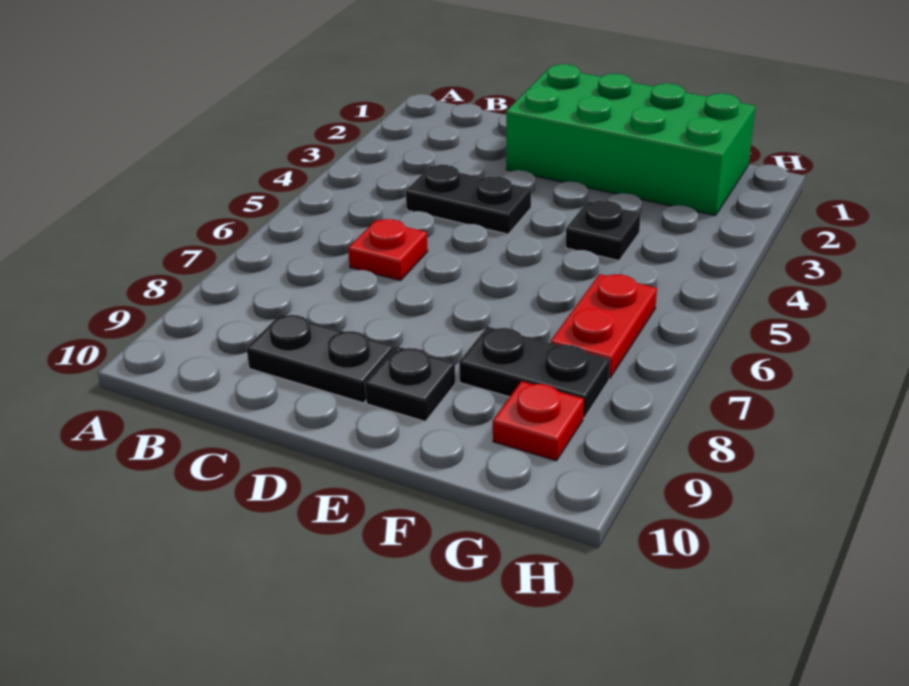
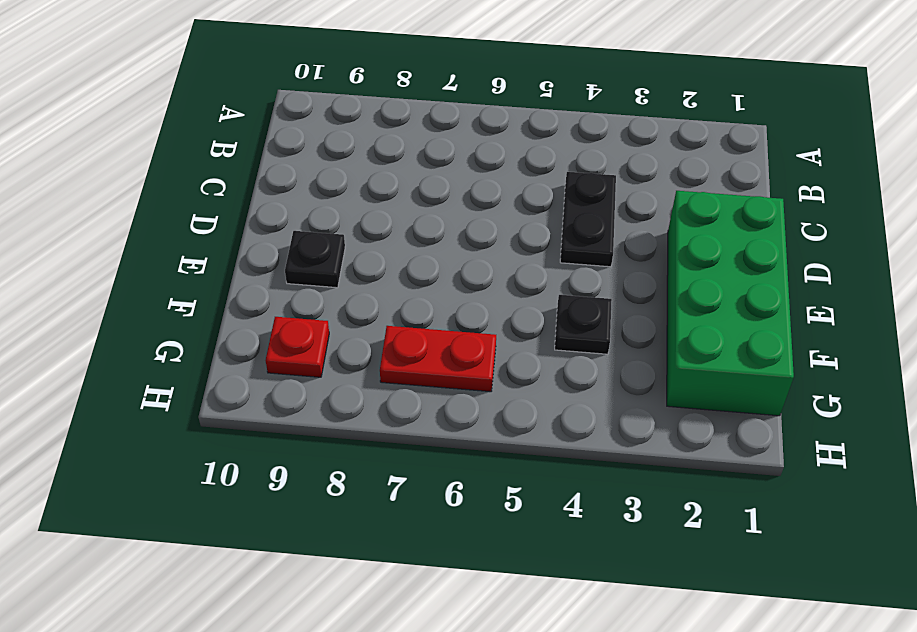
none -> red 1x1 plate [348,219,428,281]
none -> black 1x2 plate [246,314,394,403]

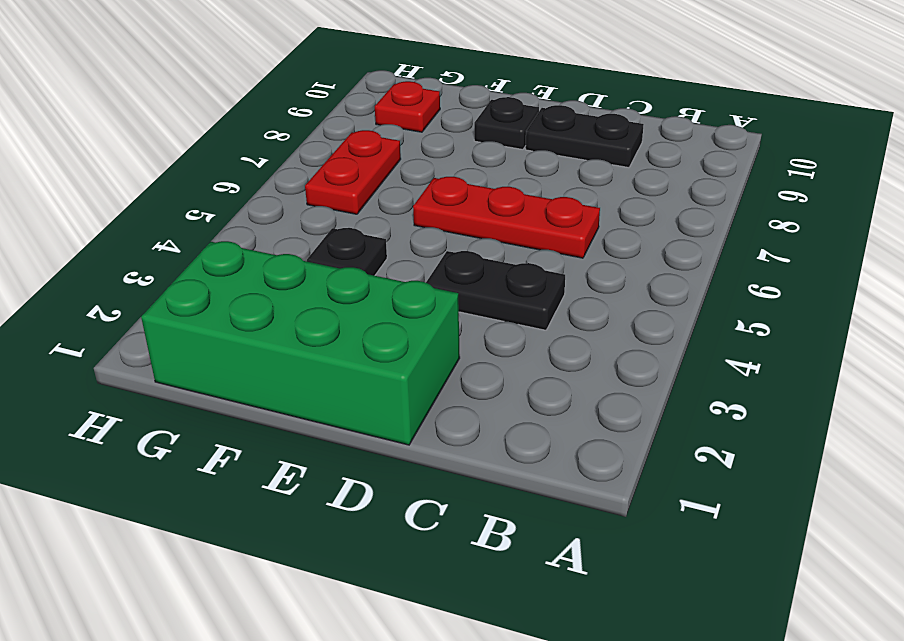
red 1x3 plate [413,177,600,258] -> red 1x1 plate [348,219,428,281]
none -> black 1x2 plate [459,326,610,418]

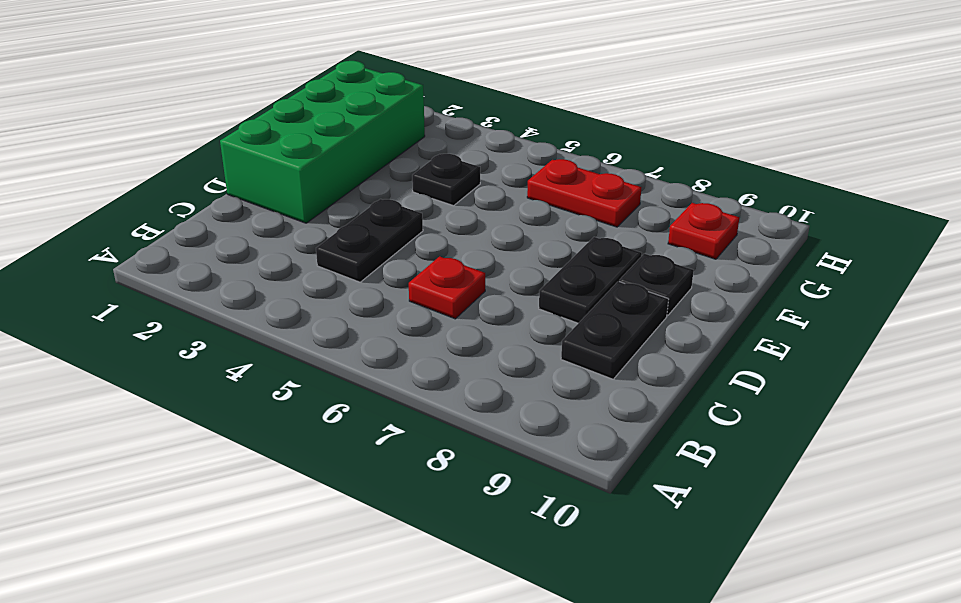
black 1x2 plate [539,237,642,323] -> black 1x2 plate moved to [459,326,610,418]

